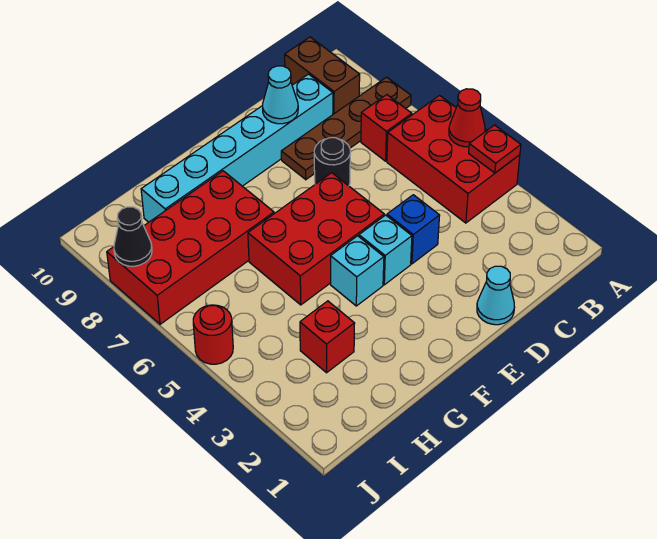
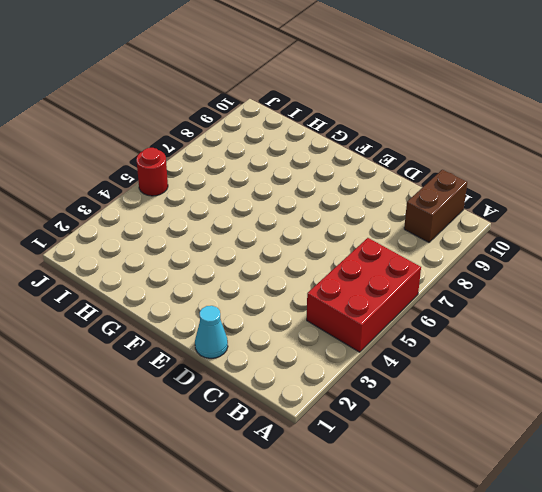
none -> brown 1x4 plate [281,77,411,180]
none -> red 1x1 brick [361,95,412,161]
none -> cyan 1x6 brick [141,74,333,222]

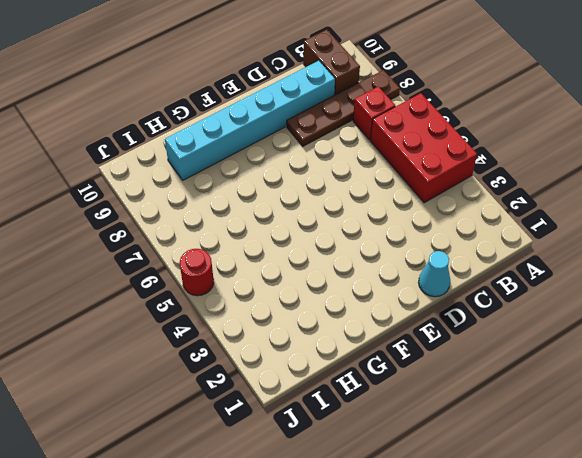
none -> blue 1x1 brick [387,195,440,264]
none -> black 1x1 round brick [314,138,350,186]
none -> cyan 1x1 brick [359,215,412,285]

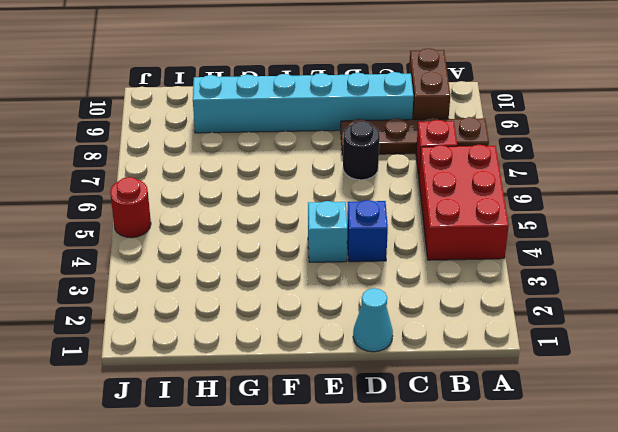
none -> red 2x3 brick [248,173,384,305]
none -> cyan 1x1 brick [331,236,384,306]
none -> red 2x4 brick [107,171,274,324]

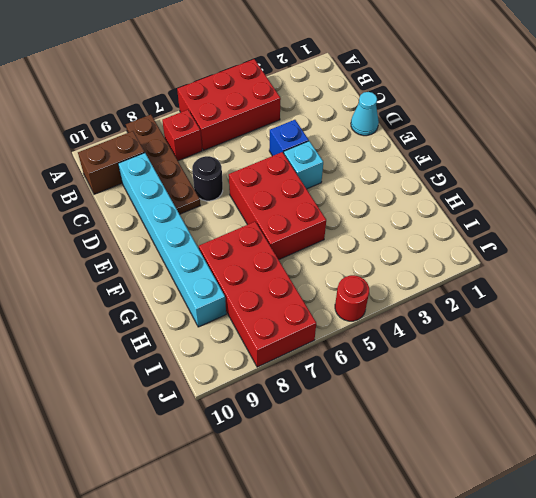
none -> cyan 1x1 brick [331,236,384,306]
none -> red 1x1 brick [300,301,355,373]
none -> red 1x1 plate [469,125,521,173]

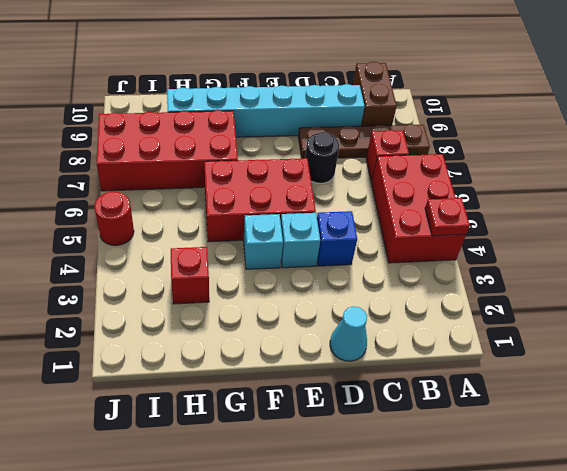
none -> red 1x1 cone [449,89,485,147]
none -> cyan 1x1 cone [263,66,298,124]
none -> black 1x1 cone [114,207,152,266]

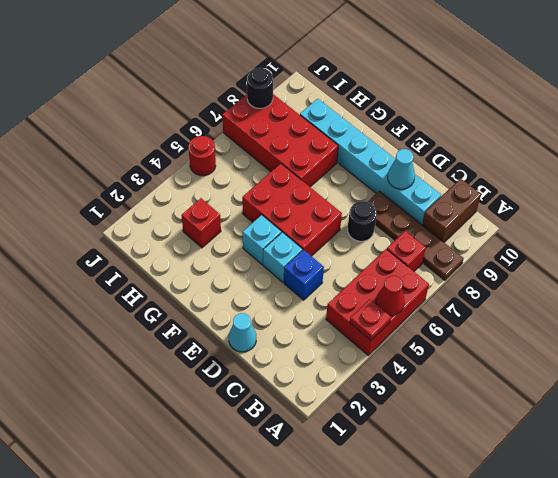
black 1x1 round brick [247,68,273,108] -> black 1x1 cone [114,207,152,266]

